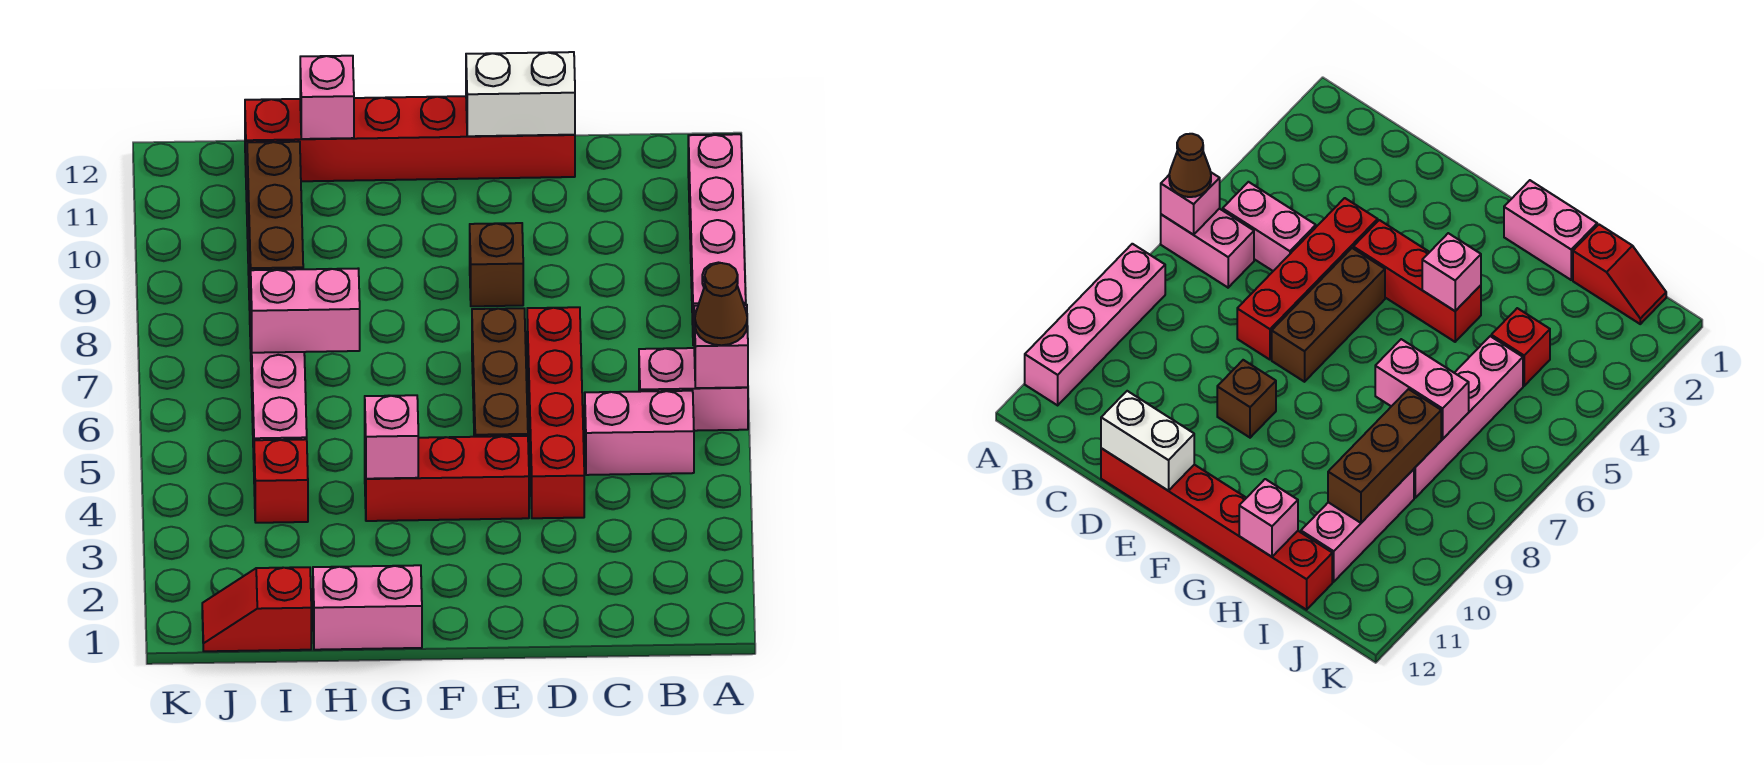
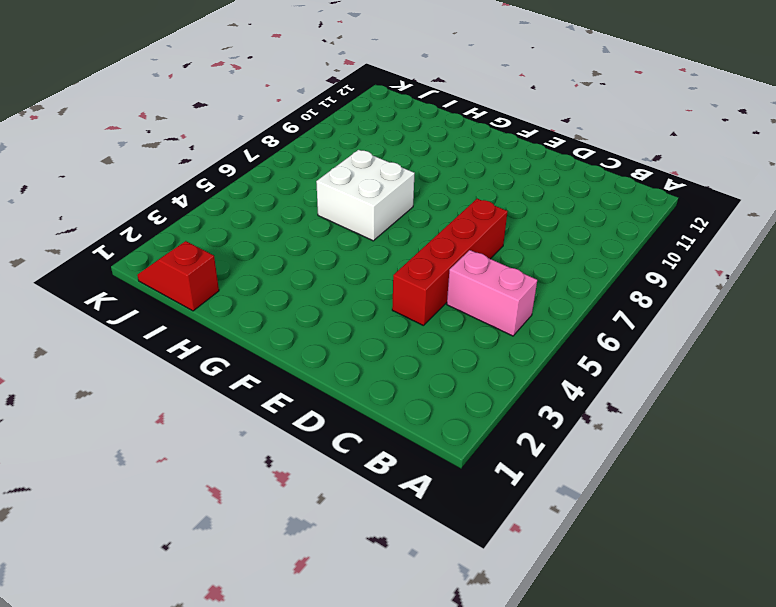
white 2x2 brick [316,150,415,241] -> none
none -> pink 1x2 brick [639,348,748,431]
none -> pink 1x4 brick [688,134,746,345]
none -> red 1x6 brick [245,96,575,181]

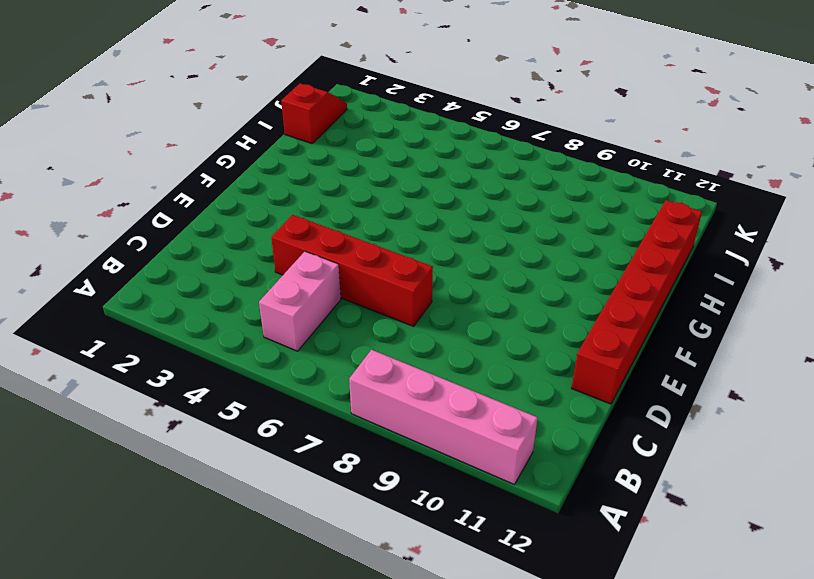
none -> pink 1x2 brick [639,348,748,431]
none -> red 1x3 brick [365,436,529,521]
none -> brown 1x3 brick [472,308,528,437]

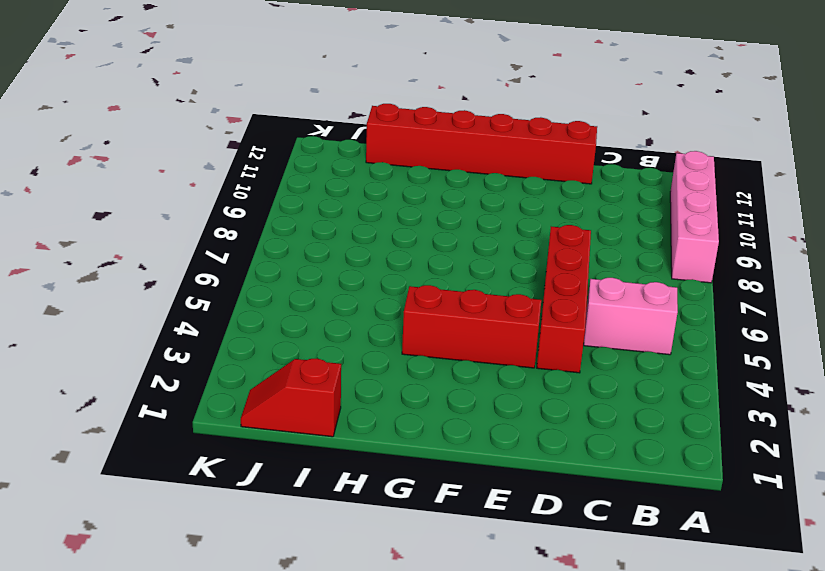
none -> pink 1x2 brick [639,348,748,431]
none -> brown 1x3 brick [472,308,528,437]
none -> brown 1x1 brick [470,223,523,306]

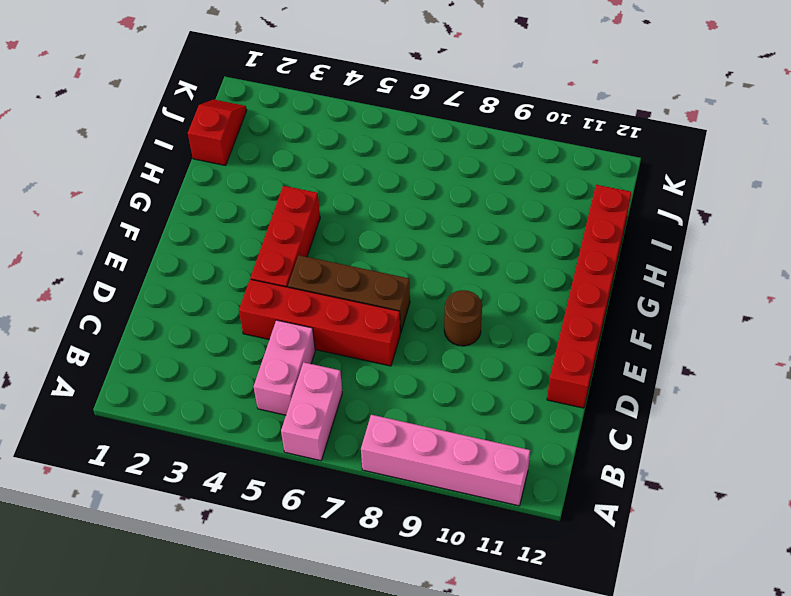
brown 1x1 round brick [444,290,482,346] -> brown 1x1 brick [470,223,523,306]
none -> pink 1x2 brick [313,565,422,650]
none -> red 1x1 brick [254,439,308,523]
none -> pink 1x4 brick [250,306,307,459]

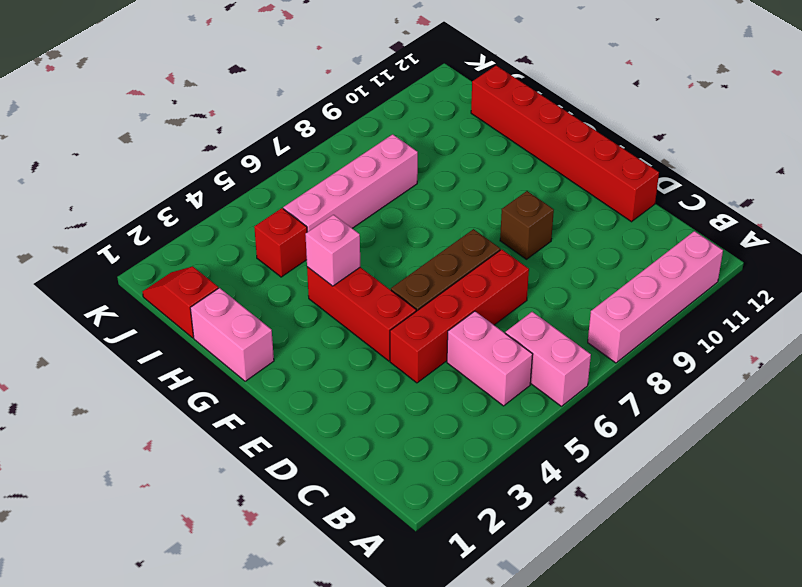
none -> pink 1x3 brick [1301,469,1414,582]
none -> pink 1x1 brick [694,305,748,388]
none -> white 1x2 brick [466,52,575,136]

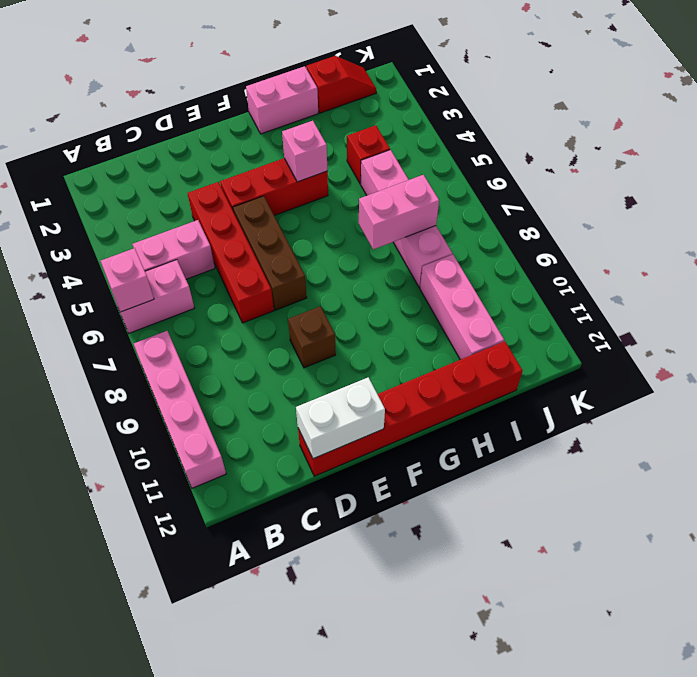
none -> pink 1x1 brick [300,56,354,139]
none -> brown 1x3 brick [247,142,303,306]
none -> brown 1x1 cone [695,263,747,345]

